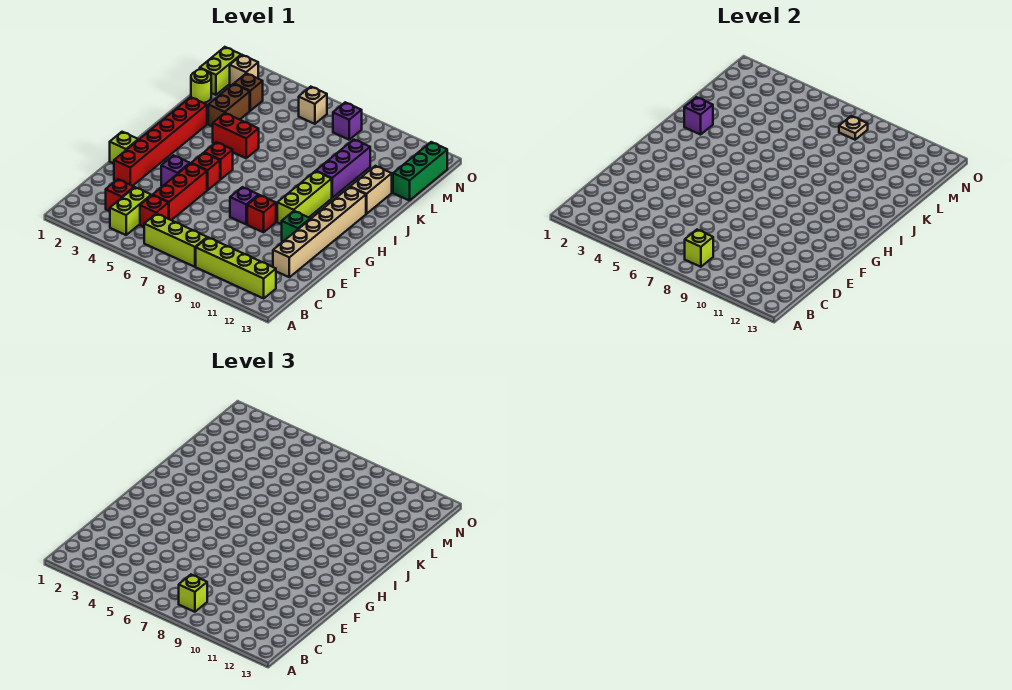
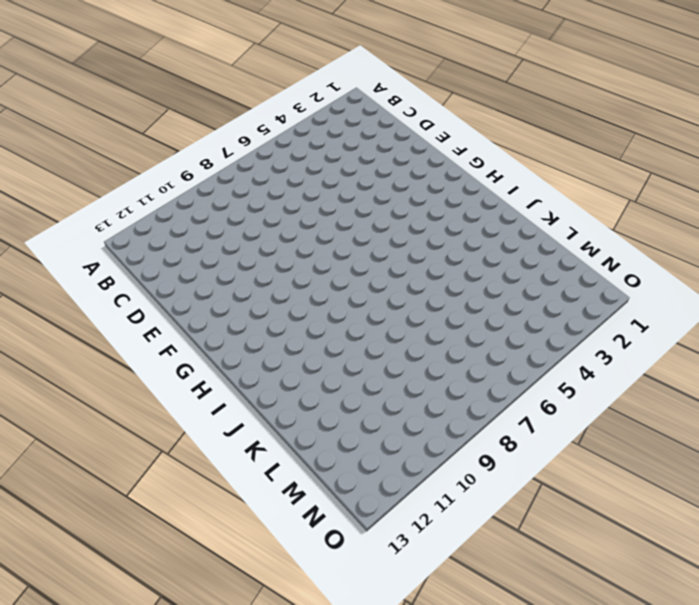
none -> lime 1x2 brick [110,187,151,235]
none -> lime 1x3 brick [144,214,207,267]
none -> lime 1x4 brick [196,237,276,298]
none -> red 1x1 brick [106,179,134,211]

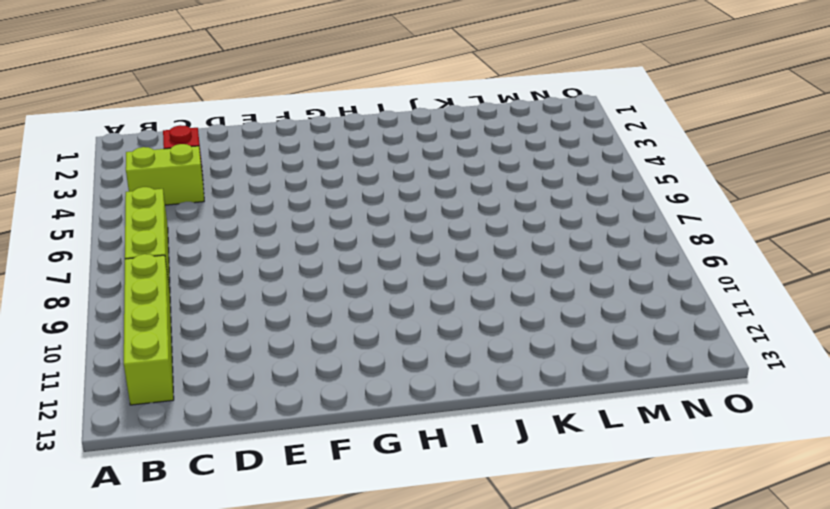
none -> red 1x1 brick [140,195,169,227]
none -> red 1x3 brick [153,163,207,220]
none -> tan 1x6 brick [273,187,366,277]
none -> red 1x6 brick [114,97,207,186]

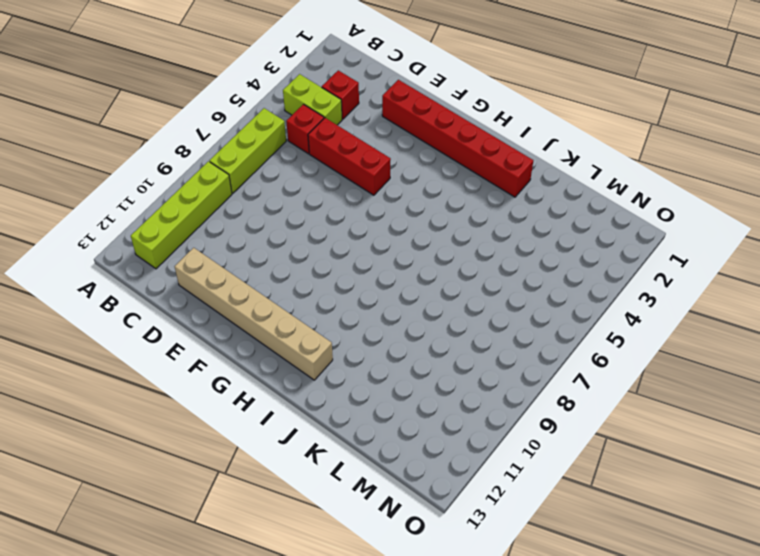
none -> lime 1x1 brick [110,132,138,163]
none -> purple 1x1 brick [161,155,190,186]
none -> purple 1x1 brick [230,187,259,224]
none -> red 1x1 brick [247,195,276,232]

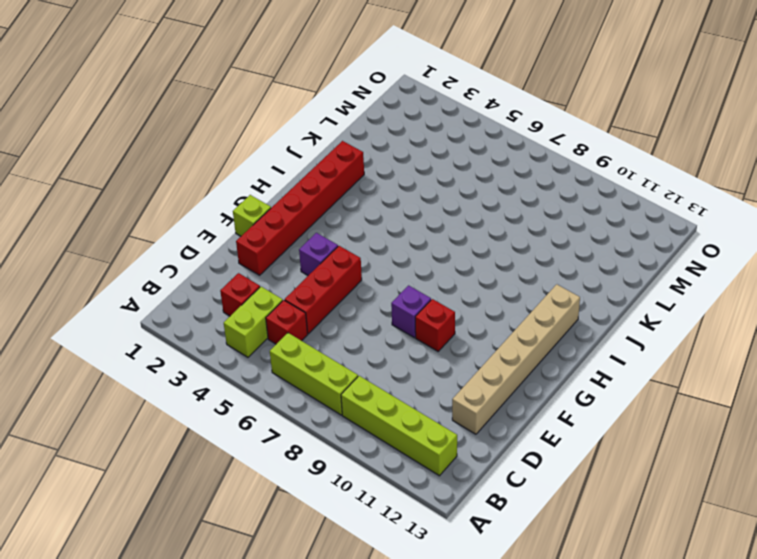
none -> green 1x1 brick [282,211,310,241]
none -> red 1x1 brick [191,153,220,190]
none -> lime 1x3 brick [277,171,332,224]
none -> red 1x1 brick [204,142,233,180]

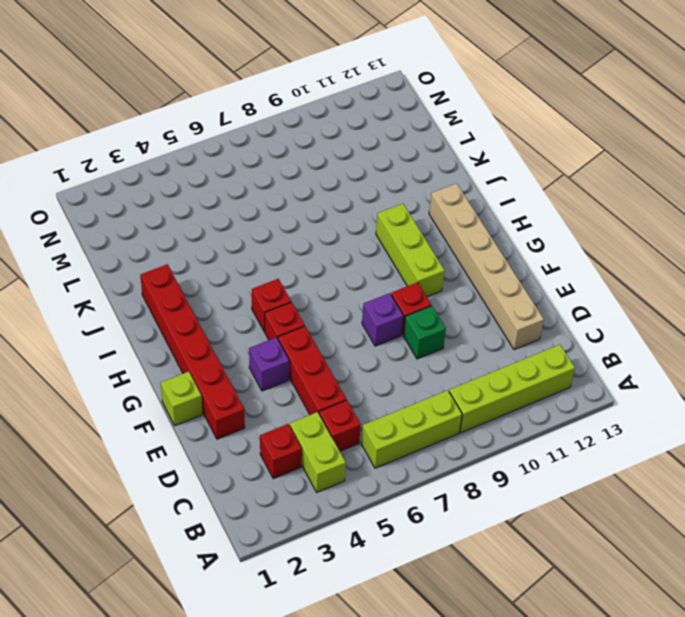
green 1x1 brick [403,306,446,359] -> green 1x1 brick moved to [282,211,310,241]
none -> red 1x2 brick [213,113,259,158]
none -> purple 1x3 brick [316,140,370,198]
none -> tan 1x2 brick [350,166,392,214]
none -> brown 1x2 brick [208,84,250,126]

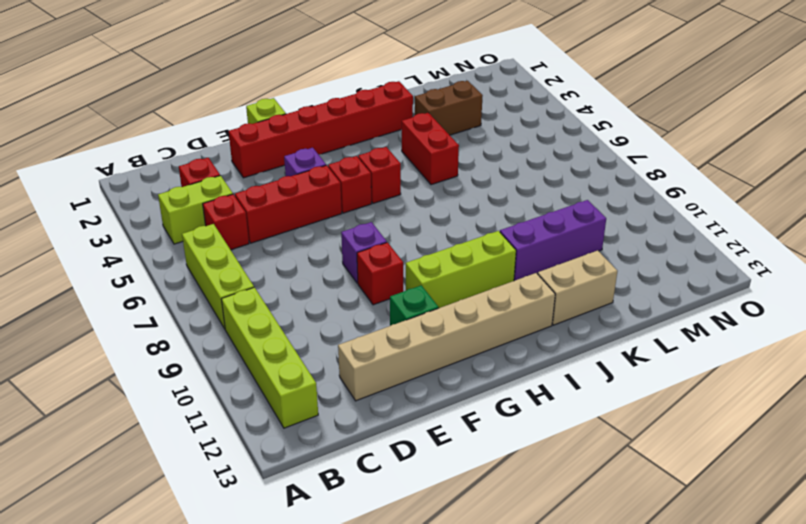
none -> lime 1x1 round brick [191,69,211,103]
none -> green 1x3 brick [393,142,447,201]
none -> lime 1x2 brick [200,47,241,95]
none -> brown 1x1 brick [234,73,263,111]

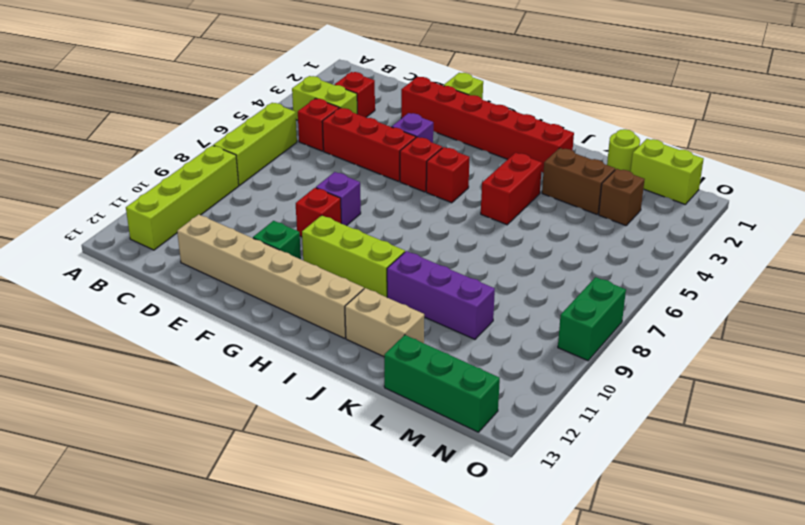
green 1x2 brick [558,277,626,361] -> none
none -> tan 1x1 brick [230,55,258,85]
none -> tan 1x1 brick [299,87,327,124]
none -> purple 1x1 brick [333,102,362,140]
none -> lime 1x1 brick [685,230,713,267]

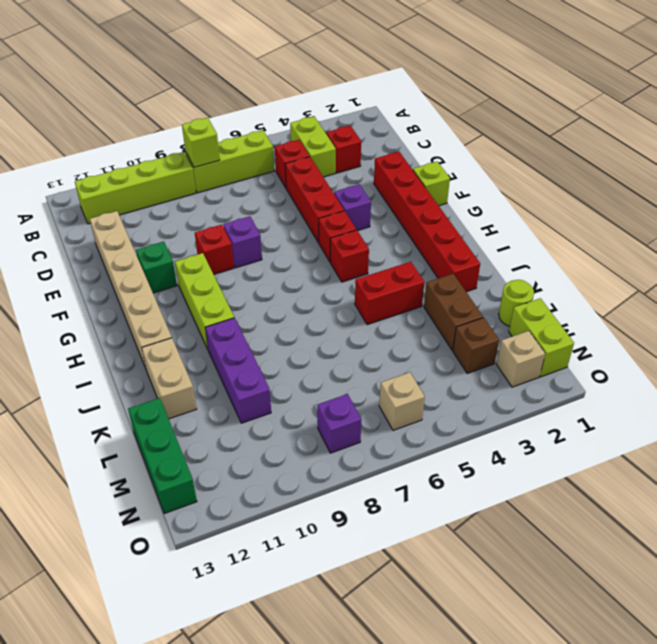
none -> purple 1x1 brick [684,97,713,135]
none -> tan 1x1 plate [839,116,868,140]
none -> lime 1x1 brick [179,575,207,612]

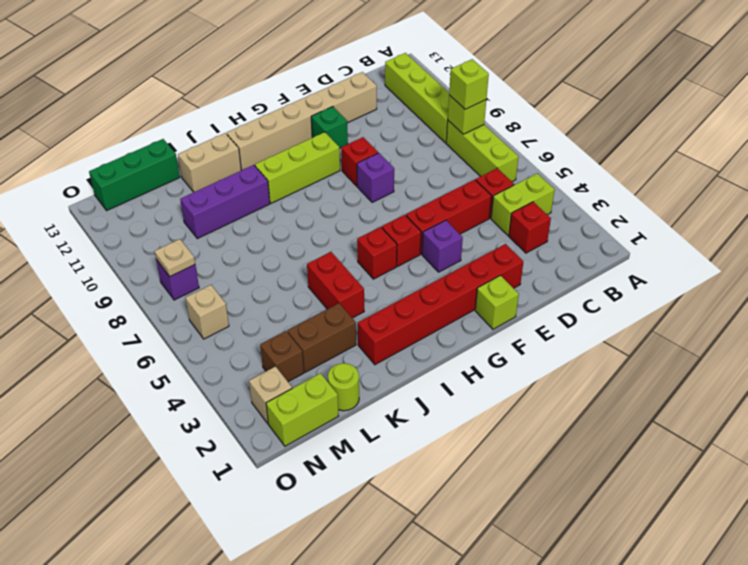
none -> purple 1x1 brick [684,97,713,135]

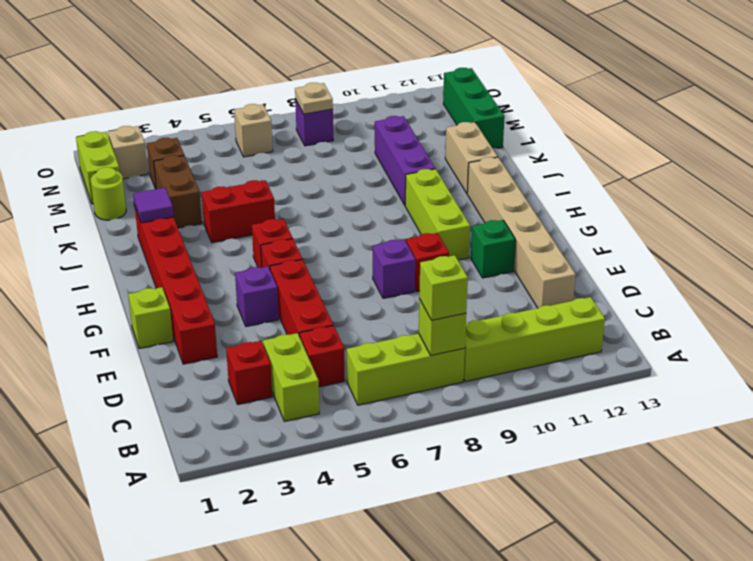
purple 1x1 tile [133,188,174,223] -> purple 1x1 brick [684,97,713,135]

